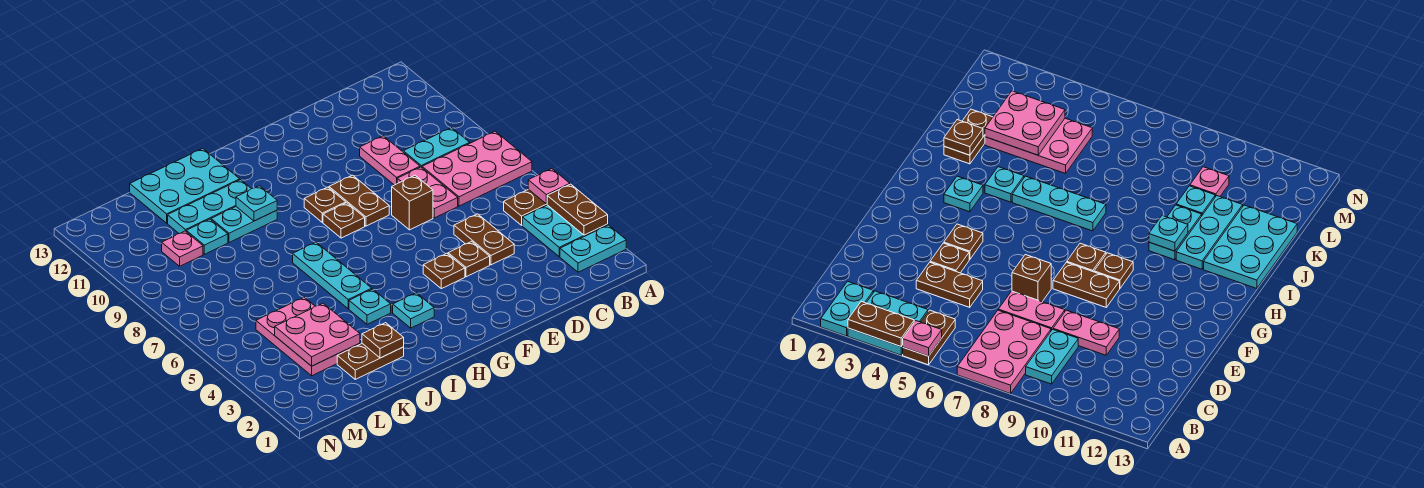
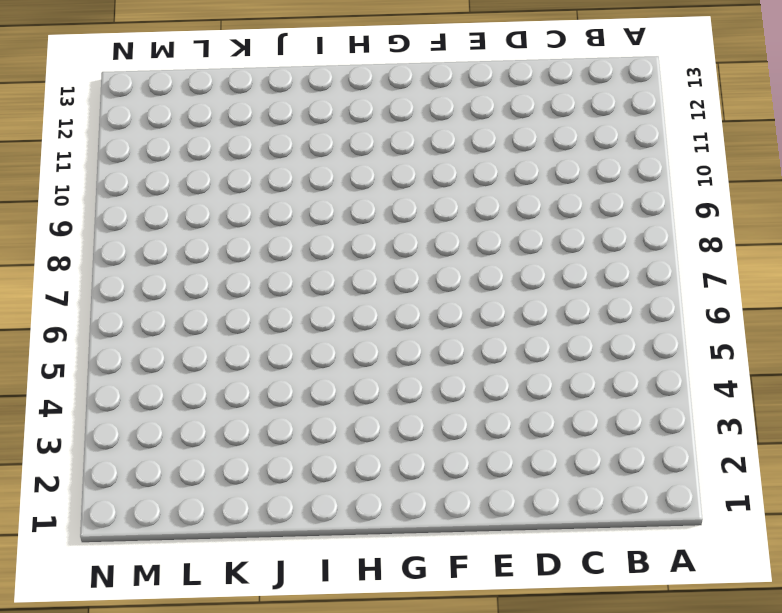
none -> cyan 1x2 plate [560,225,626,272]
none -> cyan 2x2 plate [522,205,608,257]
none -> brown 1x2 plate [504,189,547,225]

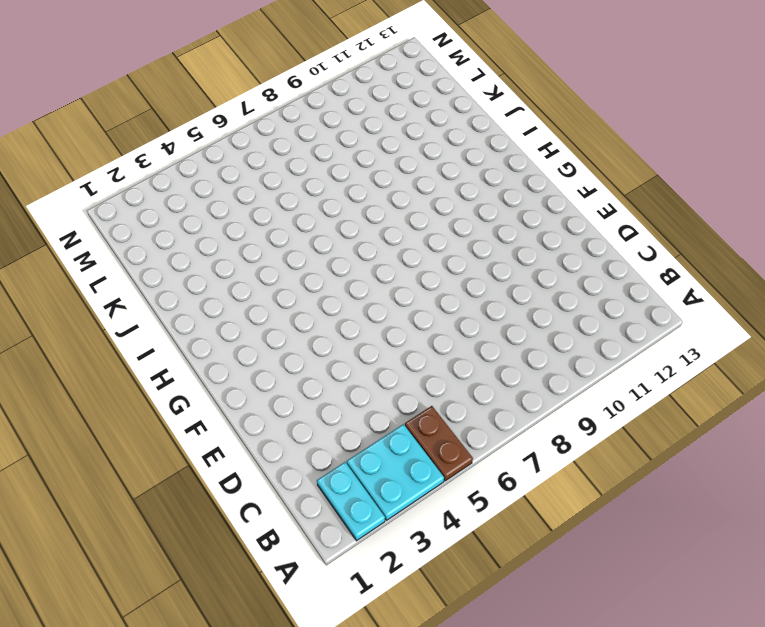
none -> pink 2x3 plate [422,131,532,206]
none -> cyan 1x2 plate [403,128,470,167]
none -> brown 1x2 plate [454,214,514,265]

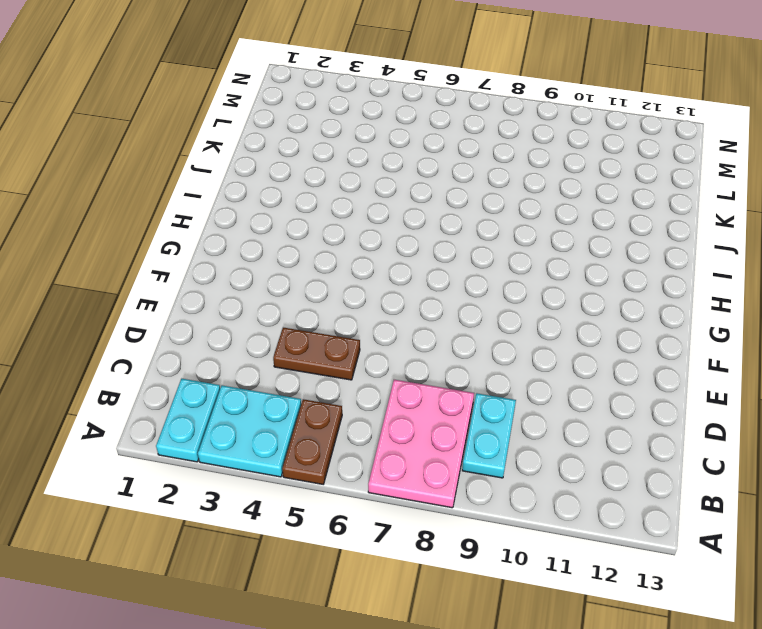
none -> pink 1x2 plate [397,167,458,218]
none -> pink 1x2 plate [360,136,420,185]
none -> brown 1x1 plate [448,241,490,277]

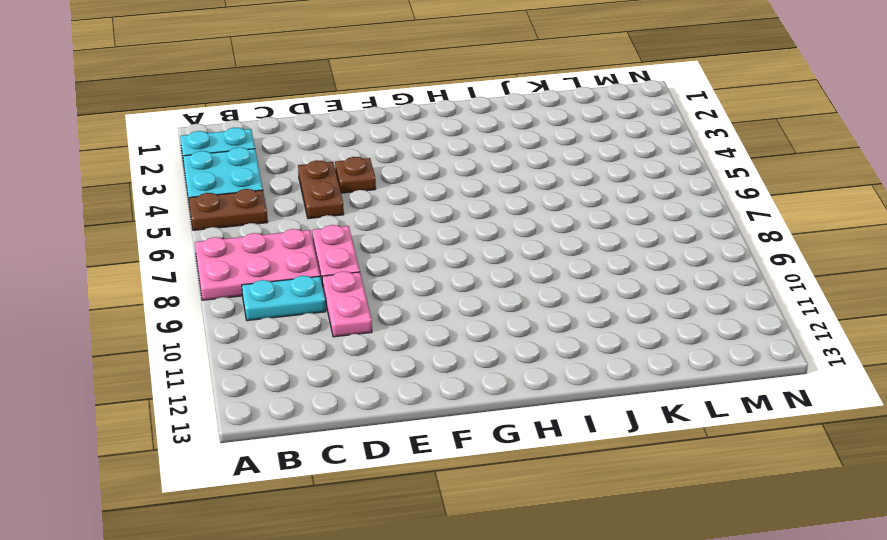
none -> brown 1x1 brick [392,175,433,230]
none -> brown 1x1 plate [423,253,465,289]
none -> brown 1x2 plate [329,175,389,226]

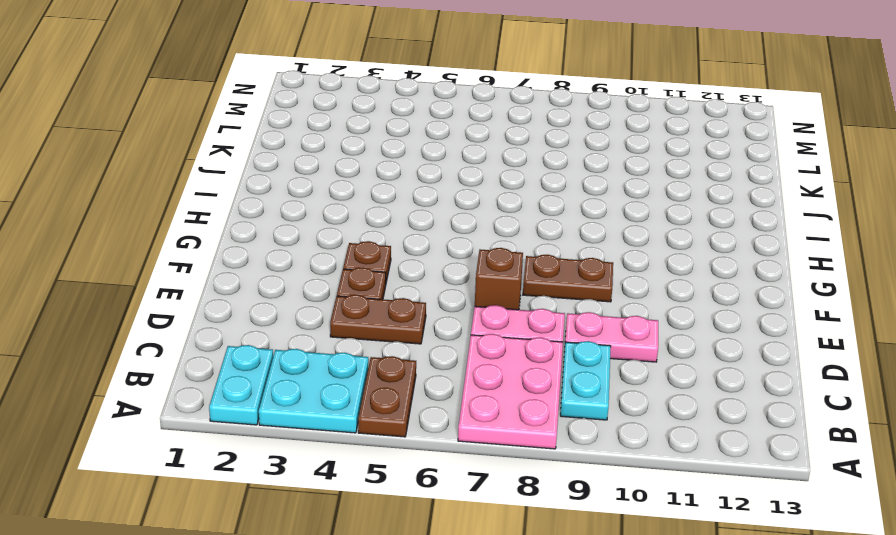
none -> brown 1x1 plate [323,203,365,238]
none -> brown 1x1 plate [304,187,346,222]
none -> cyan 1x1 plate [393,293,434,328]

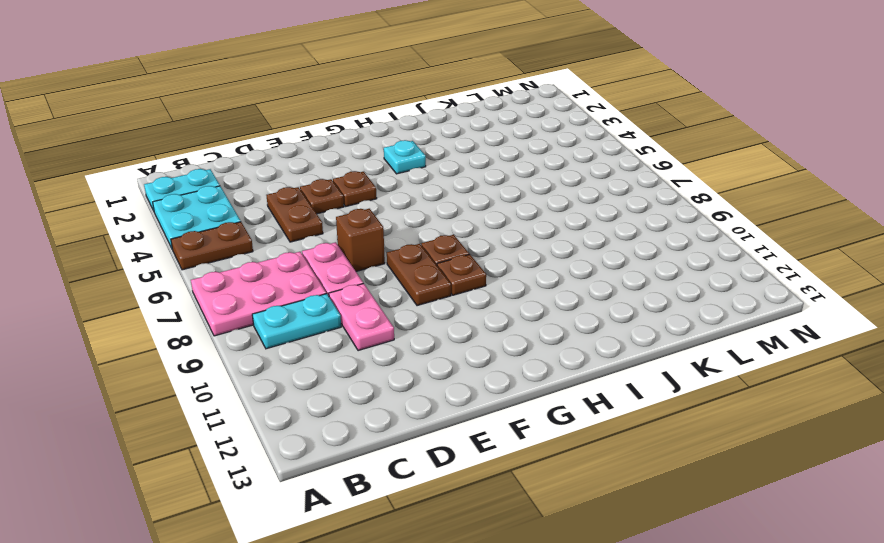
none -> cyan 1x1 plate [349,289,391,324]
none -> cyan 1x3 plate [293,242,372,309]
none -> cyan 1x2 plate [211,207,277,243]

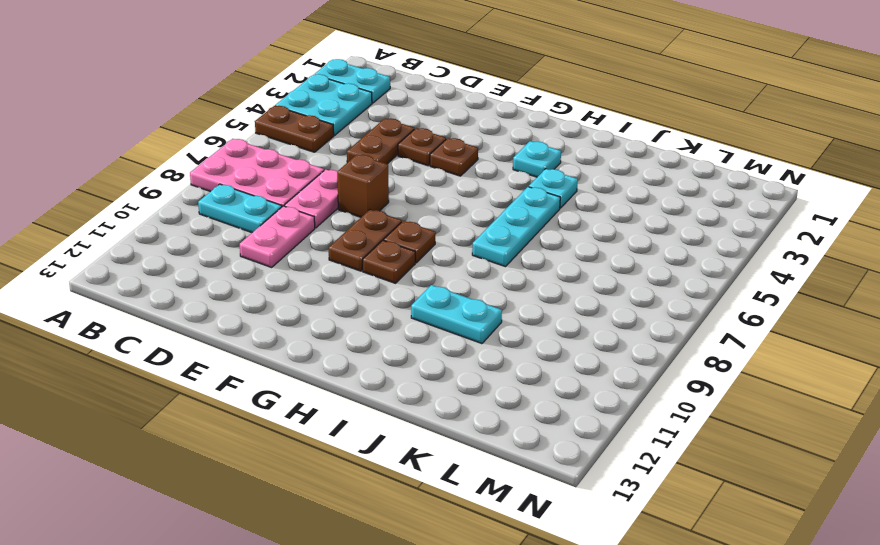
none -> cyan 1x3 plate [168,180,251,234]
none -> cyan 2x3 plate [130,149,240,223]
none -> brown 1x2 plate [337,344,404,379]

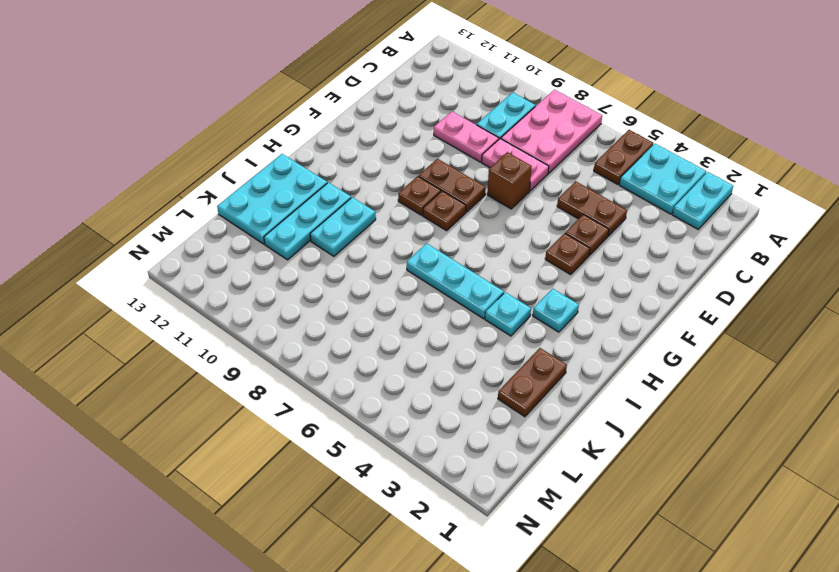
none -> pink 2x3 plate [256,297,360,376]
none -> cyan 1x1 plate [186,219,228,254]
none -> pink 1x1 plate [162,231,203,266]

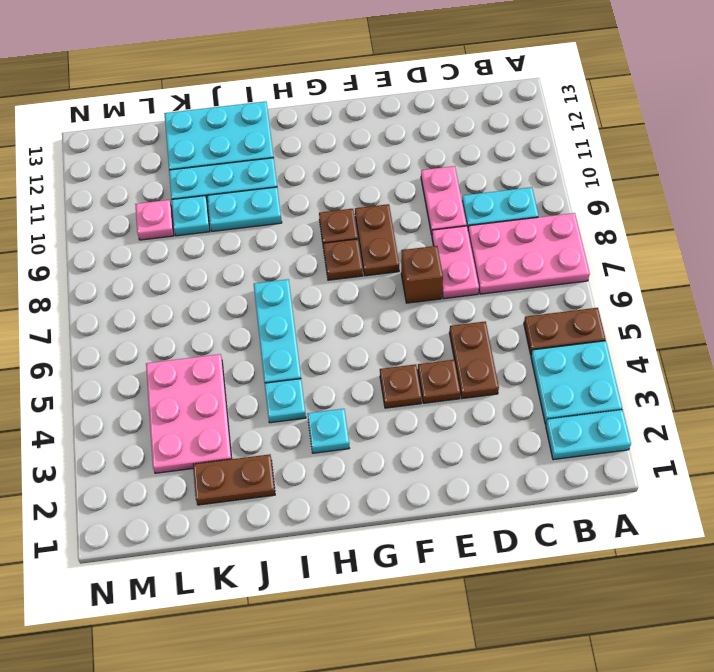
none -> brown 1x2 plate [547,184,608,235]
none -> pink 1x1 plate [528,169,570,204]
none -> cyan 1x1 plate [236,186,277,221]

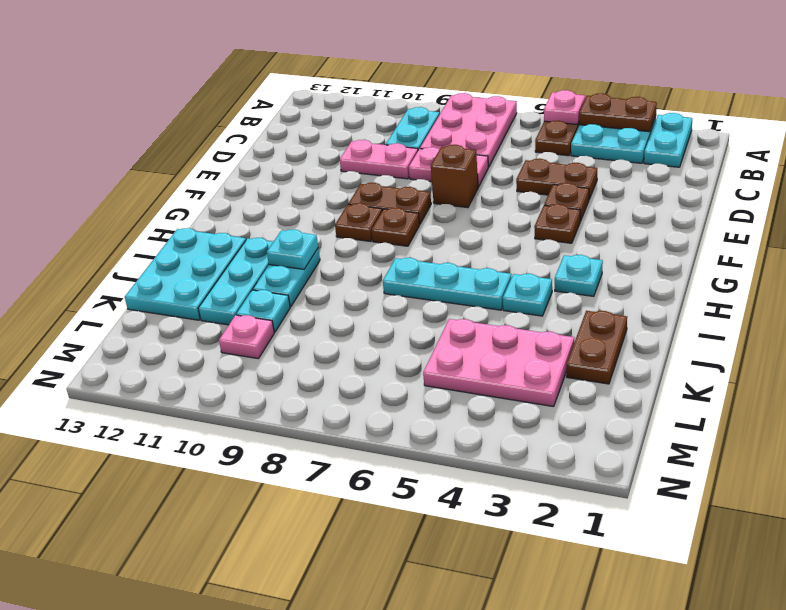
none -> brown 1x1 plate [362,323,404,358]
none -> pink 2x2 plate [275,303,360,366]

